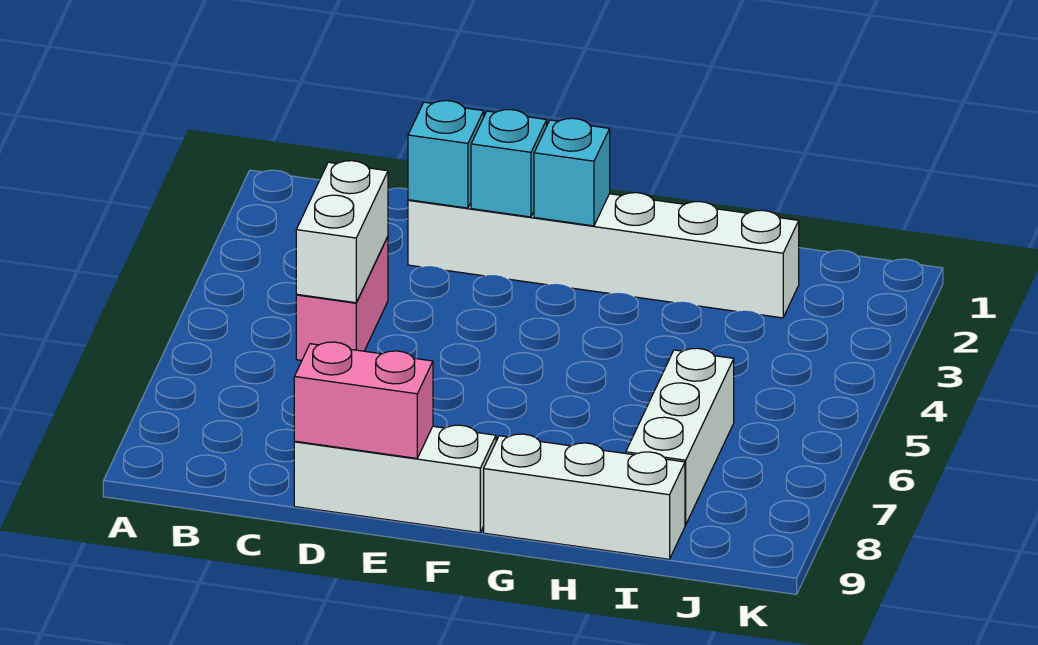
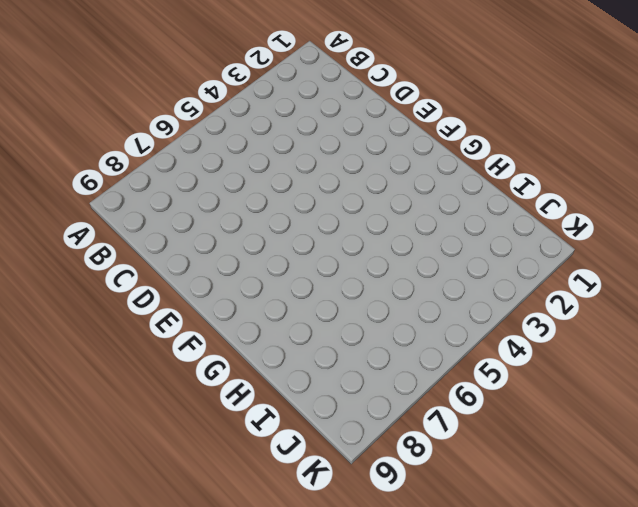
none -> pink 1x2 brick [296,237,388,360]
none -> white 1x6 brick [408,193,799,318]

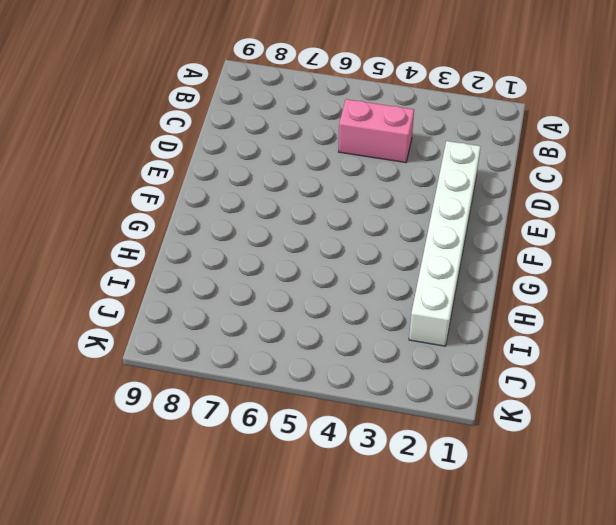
none -> white 1x3 brick [294,425,496,533]
none -> white 1x3 brick [484,434,685,559]

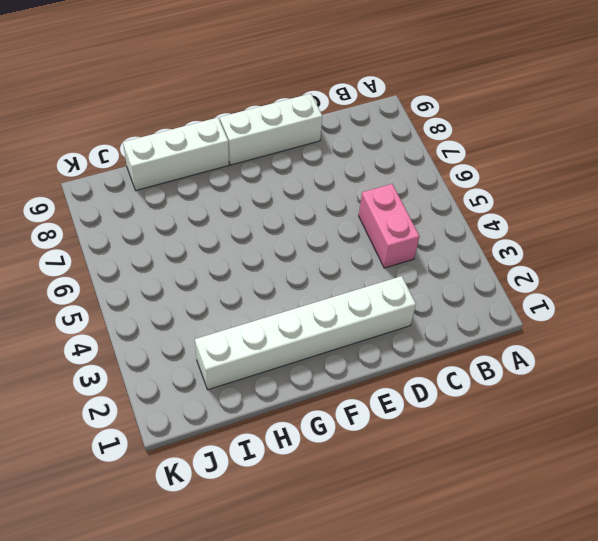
none -> white 1x3 brick [626,348,734,525]
none -> white 1x2 brick [296,161,388,303]

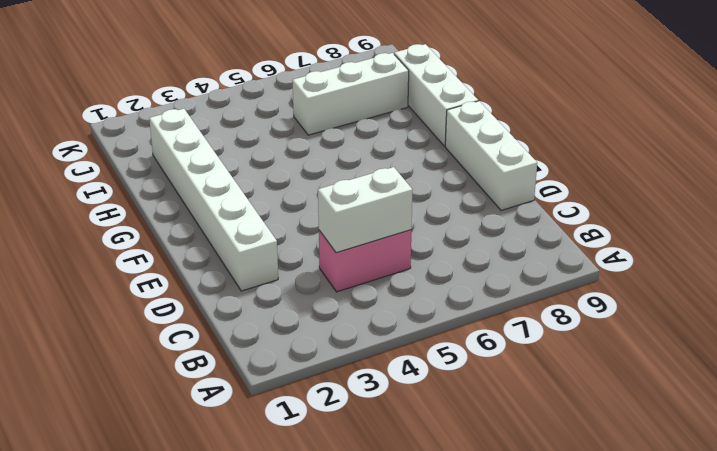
none -> cyan 1x1 brick [408,101,484,208]
none -> pink 1x2 brick [294,342,433,458]

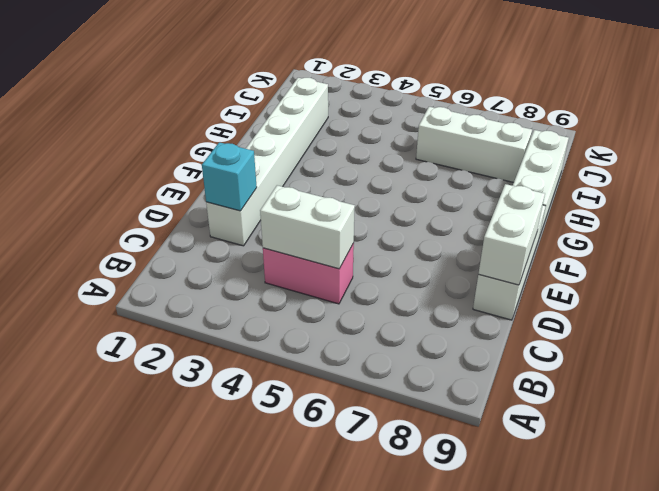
white 1x2 brick [478,184,545,285] -> pink 1x2 brick [294,342,433,458]
none -> cyan 1x1 brick [471,110,547,217]
none -> cyan 1x1 brick [534,118,610,226]

